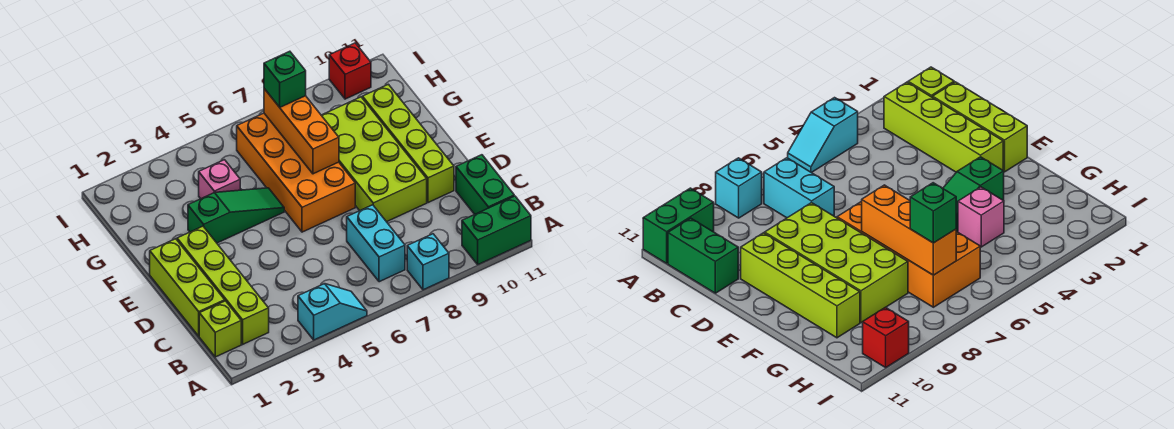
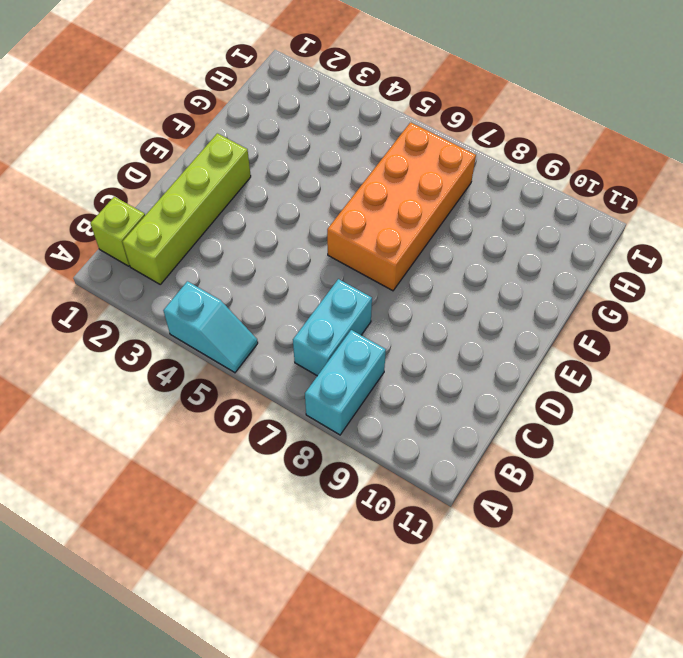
cyan 1x2 brick [305,330,386,435] -> cyan 1x1 brick [407,234,449,290]
none -> green 1x2 brick [462,196,531,264]
none -> green 1x2 brick [456,155,514,214]
none -> lime 1x3 brick [150,239,225,336]

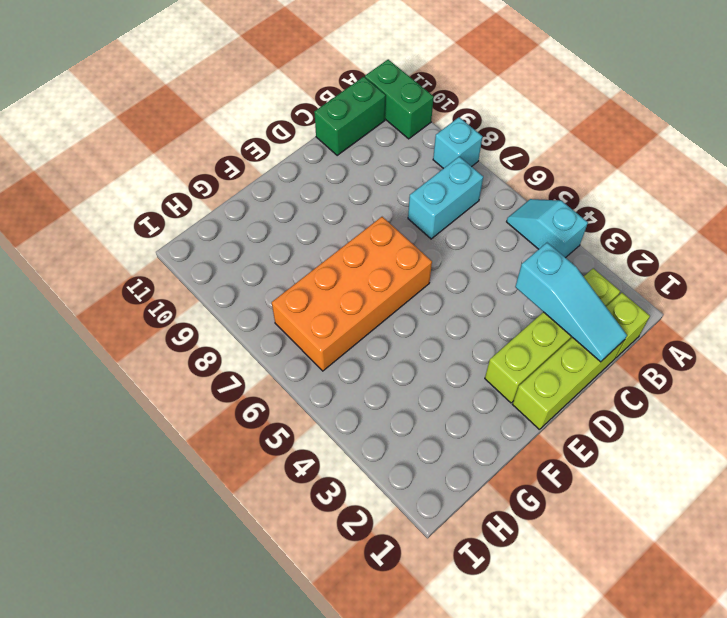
cyan 1x3 slope [515,243,627,362] -> none
none -> lime 2x4 brick [321,97,427,222]
none -> lime 1x4 brick [362,84,454,203]
none -> green 1x3 slope [188,188,284,243]

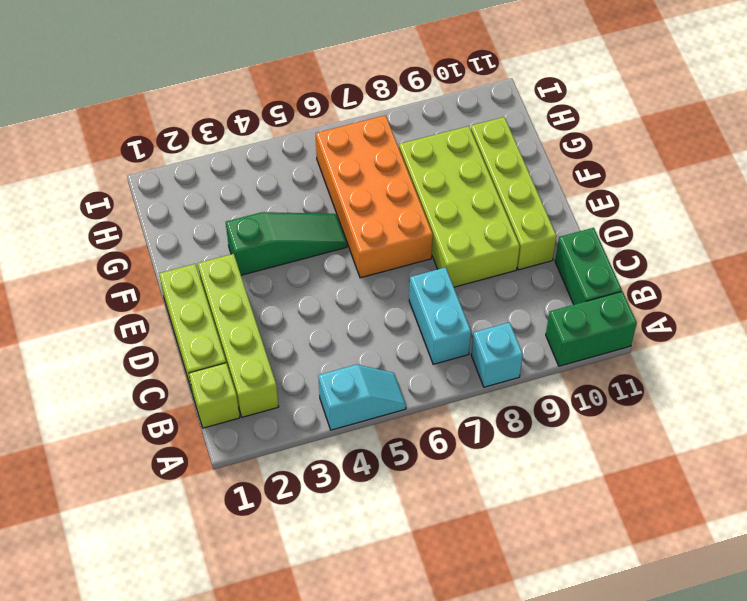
none -> pink 1x1 brick [199,160,240,199]
none -> red 1x1 brick [329,43,371,99]
none -> orange 1x3 brick [264,89,339,174]

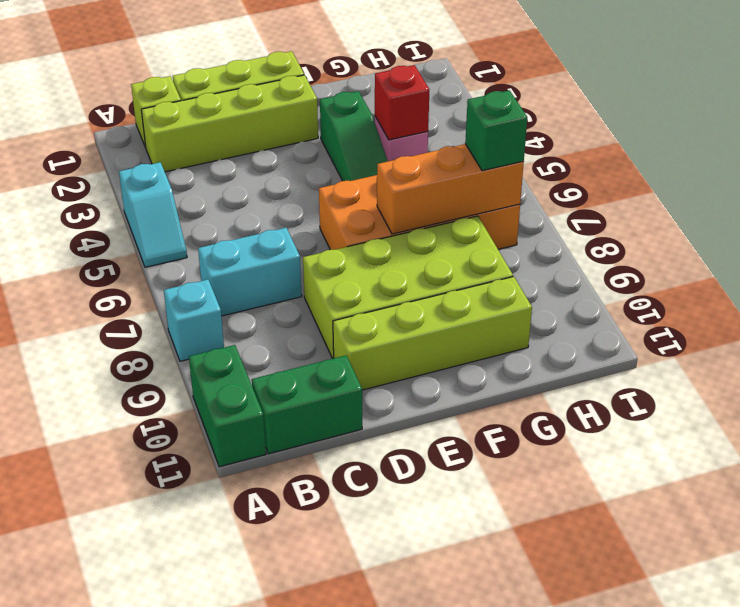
red 1x1 brick [375,65,429,140] -> red 1x1 brick moved to [329,43,371,99]

